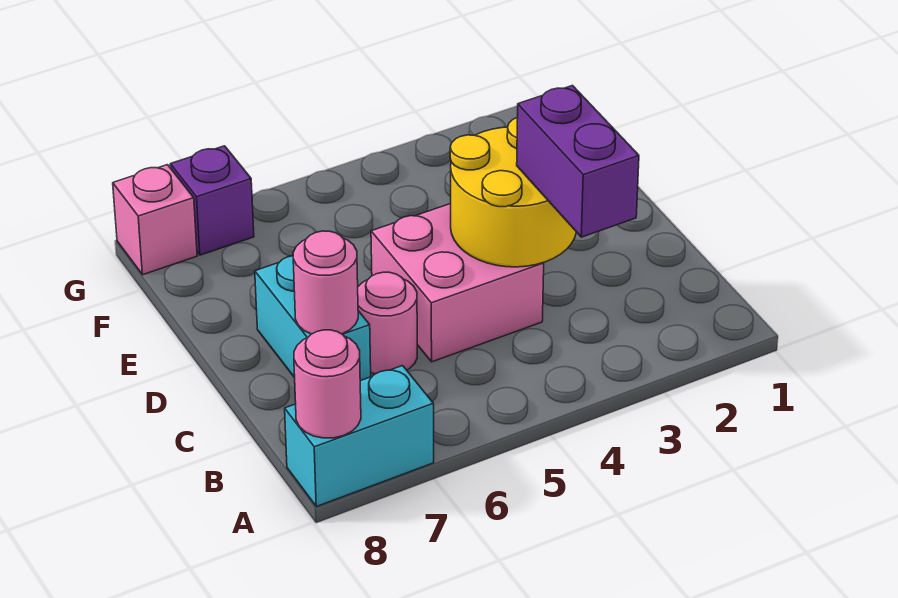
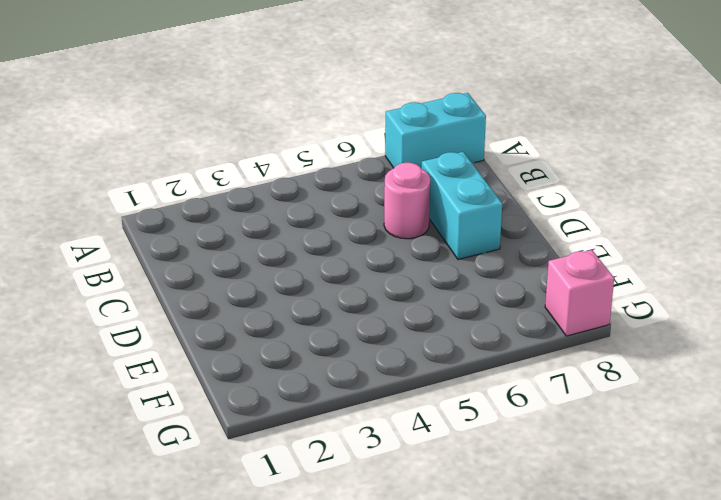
none -> pink 2x2 brick [371,204,544,362]
none -> purple 1x1 brick [170,146,254,255]

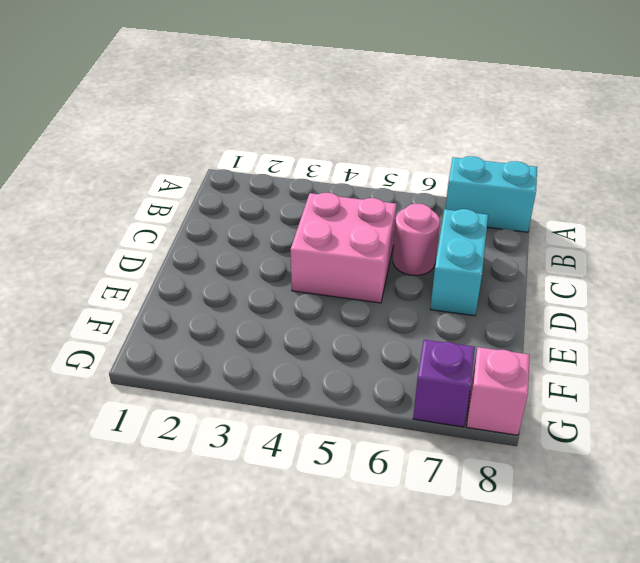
none -> pink 1x1 round brick [294,330,361,438]
none -> yellow 2x2 round brick [450,117,576,267]

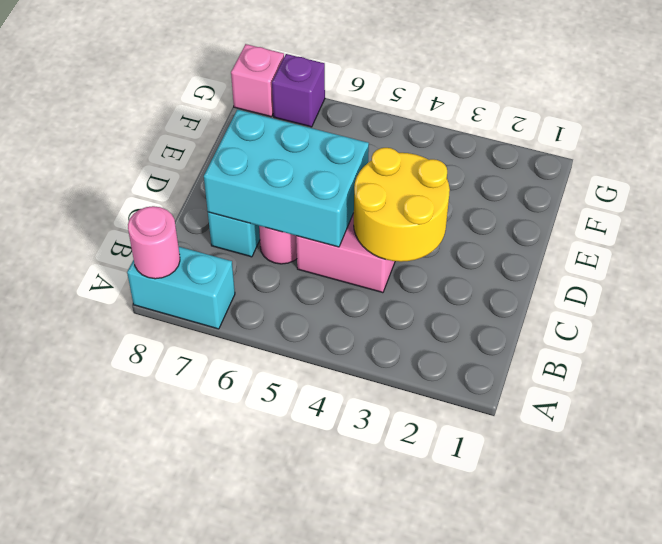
cyan 2x3 brick [204,110,369,247] -> pink 1x1 round brick [293,231,358,334]
none -> purple 1x2 brick [517,86,639,237]

